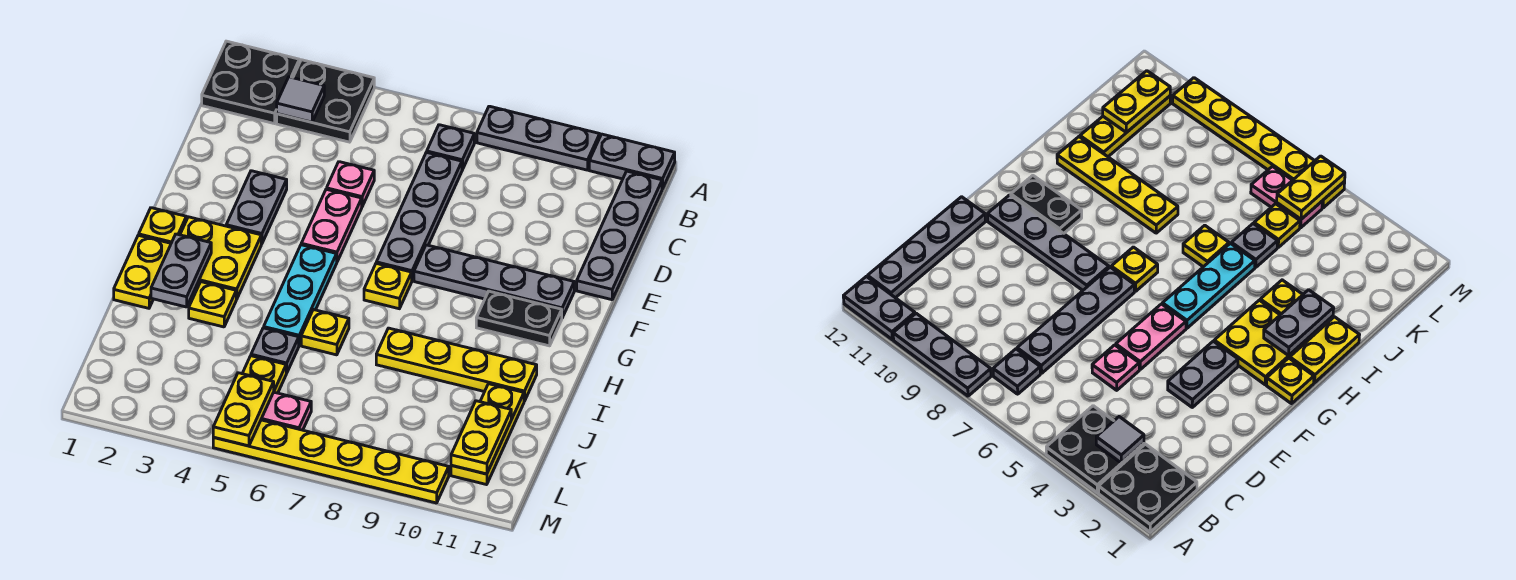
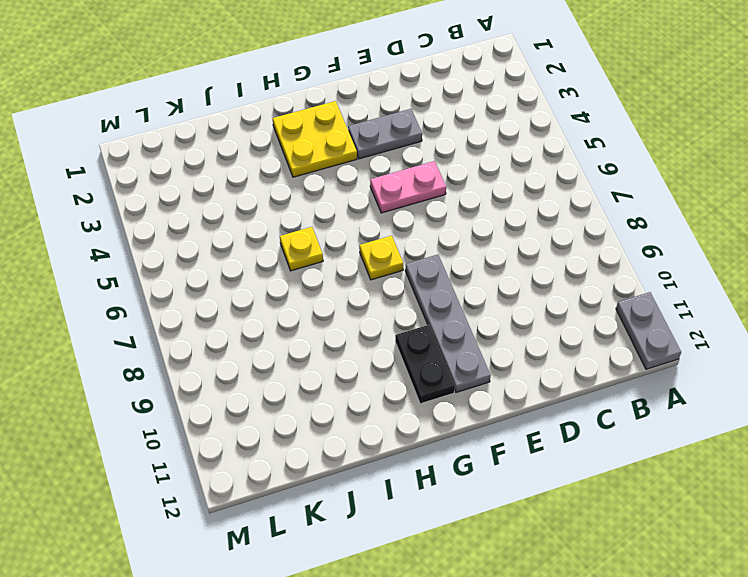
none -> black 2x2 plate [202,41,299,124]
none -> black 2x2 plate [277,60,374,142]
none -> grey 1x3 plate [477,106,600,170]

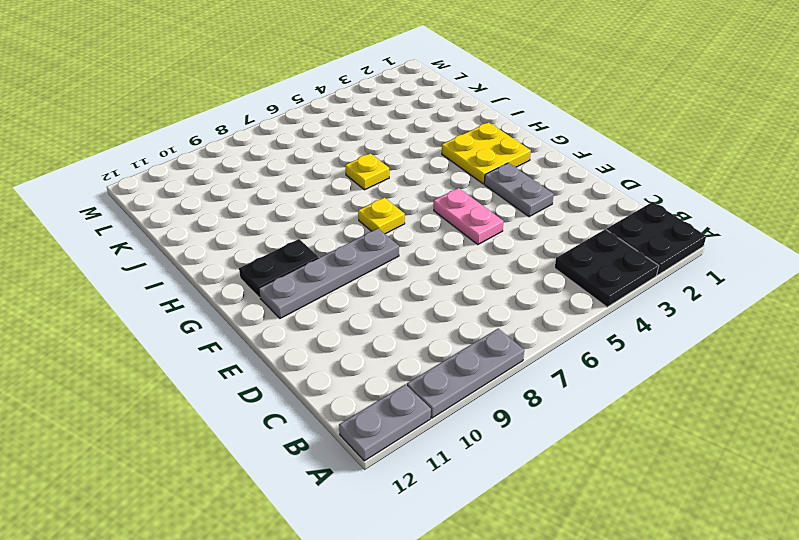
none -> grey 1x1 plate [427,125,474,170]
none -> grey 1x4 plate [577,171,662,300]
none -> grey 1x4 plate [376,152,462,280]

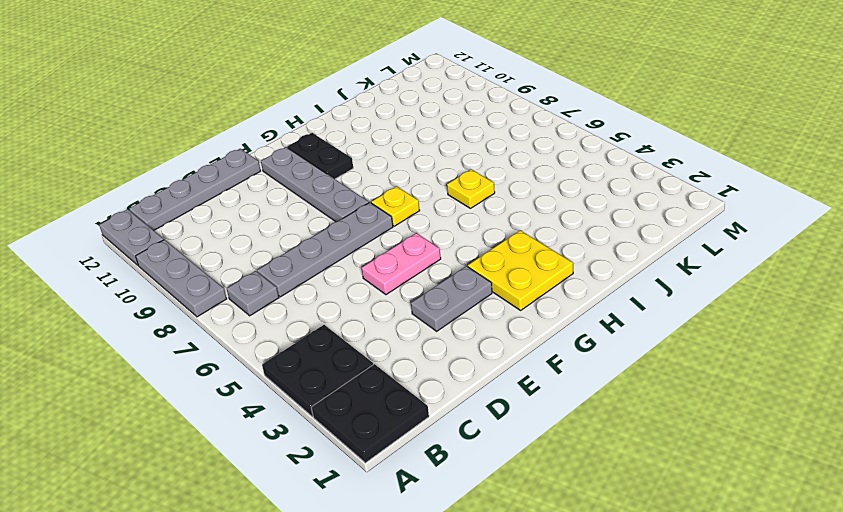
none -> pink 1x1 plate [327,162,374,206]
none -> yellow 1x1 plate [139,208,186,243]
none -> cyan 1x3 plate [264,245,337,345]

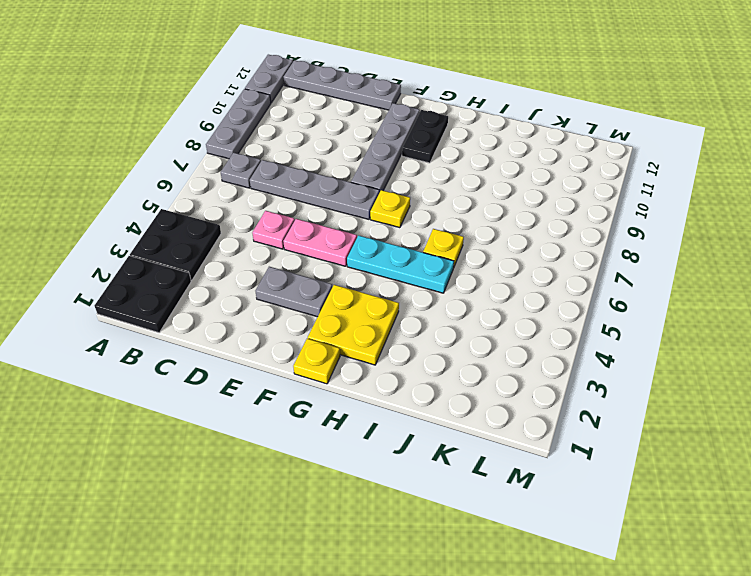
none -> yellow 1x2 plate [114,235,171,308]
none -> yellow 1x1 plate [189,282,236,327]
none -> yellow 1x4 plate [376,328,537,401]

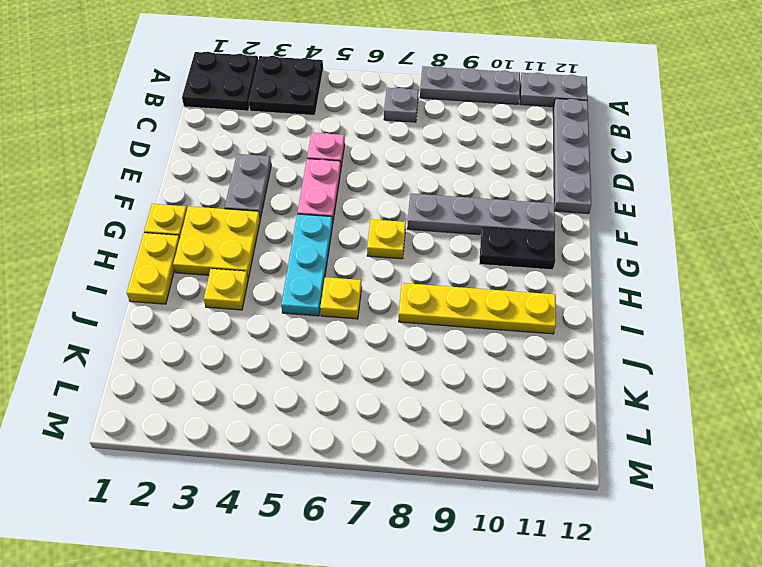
none -> grey 1x4 plate [376,152,462,280]
none -> grey 1x1 plate [251,328,299,373]
none -> yellow 1x3 plate [451,384,524,485]

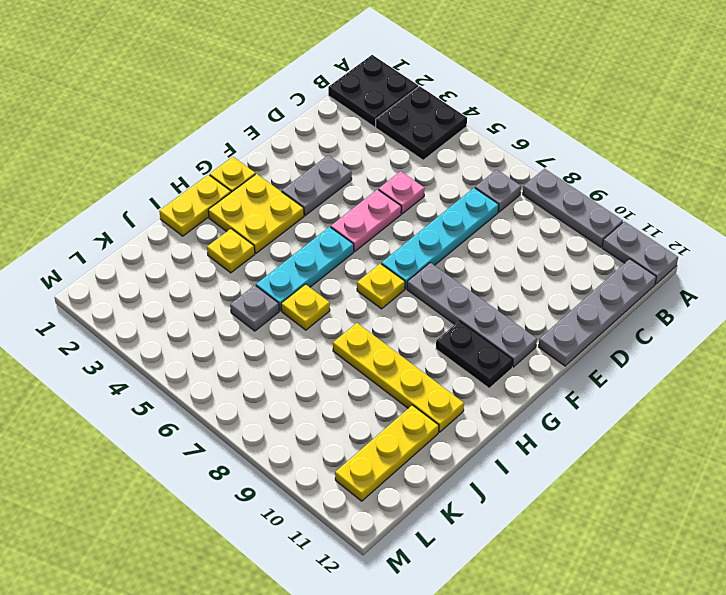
cyan 1x4 plate [381,188,499,289] -> grey 1x4 plate [376,152,462,280]
none -> yellow 1x1 plate [242,356,286,393]
none -> pink 1x2 plate [261,392,311,430]
none -> yellow 1x6 plate [213,420,449,503]

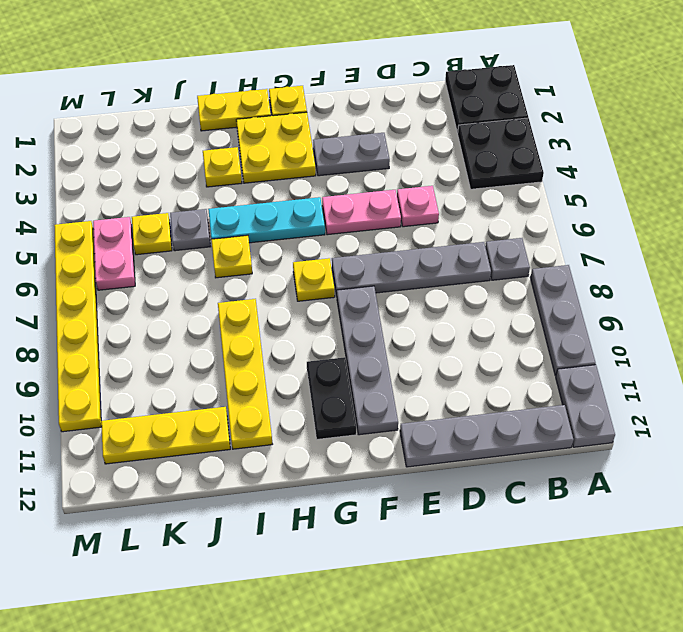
none -> grey 1x1 tile [277,77,324,122]
none -> grey 1x2 plate [151,234,211,307]
none -> yellow 1x2 plate [451,401,511,474]

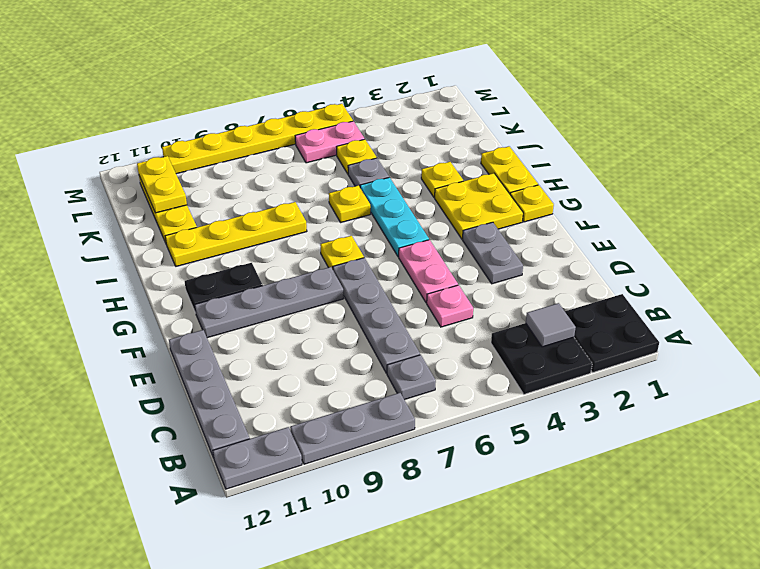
none -> grey 1x2 plate [151,234,211,307]
none -> yellow 1x2 plate [213,373,274,446]

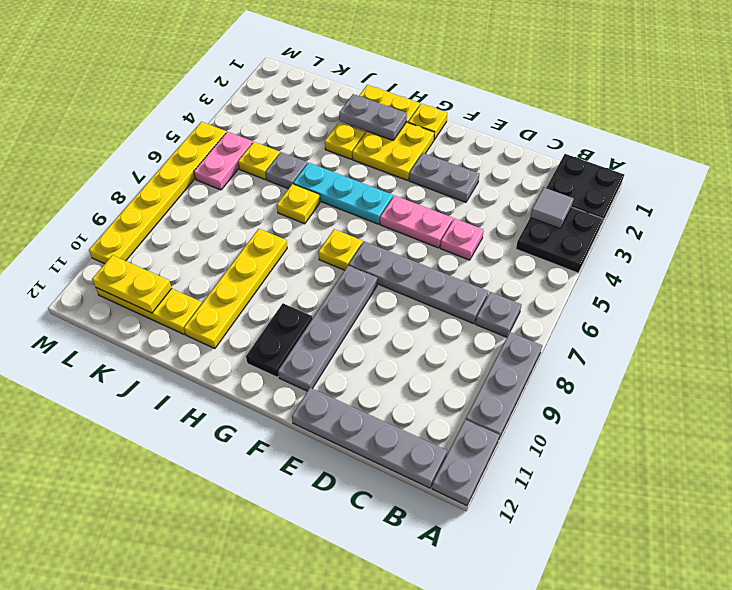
none -> yellow 1x2 plate [213,373,274,446]

